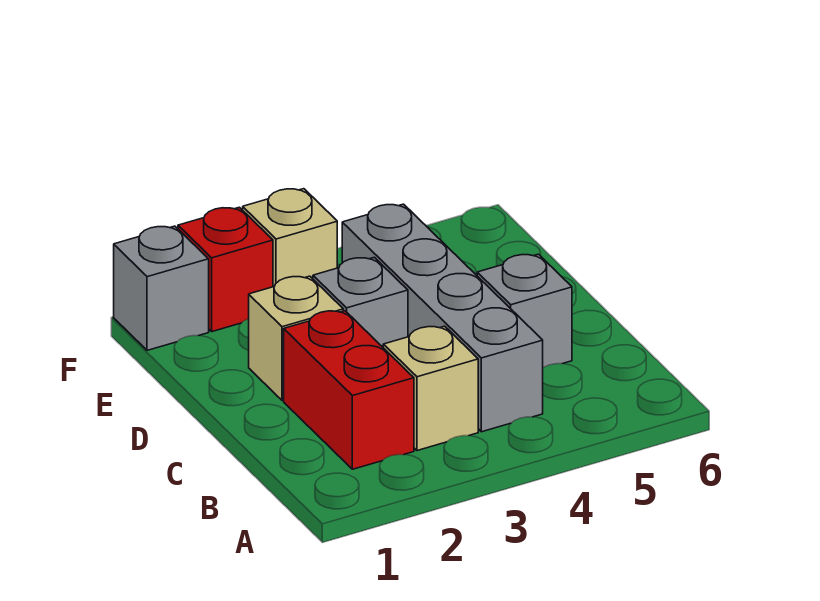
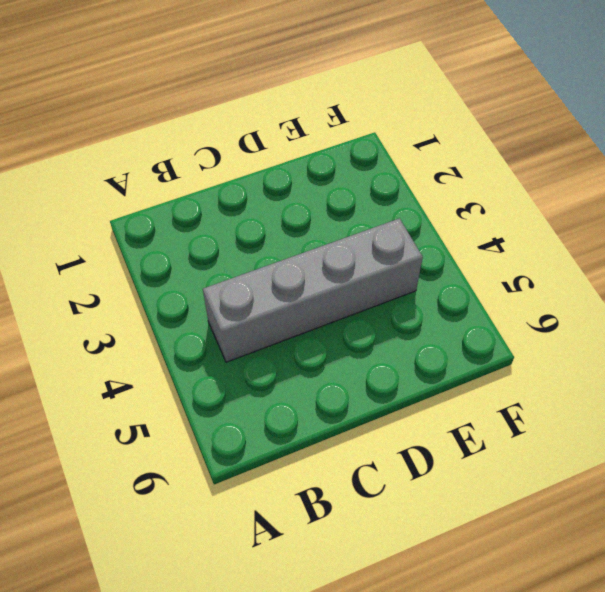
none -> red 1x2 brick [284,311,414,469]
none -> tan 1x1 brick [383,326,478,451]

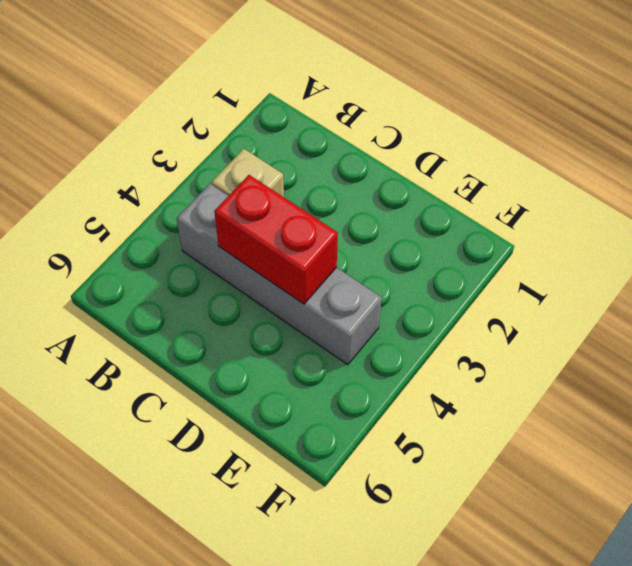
red 1x2 brick [214,175,338,304] -> red 1x2 brick moved to [284,311,414,469]
none -> grey 1x1 brick [477,254,572,367]
none -> tan 1x1 brick [249,276,343,400]

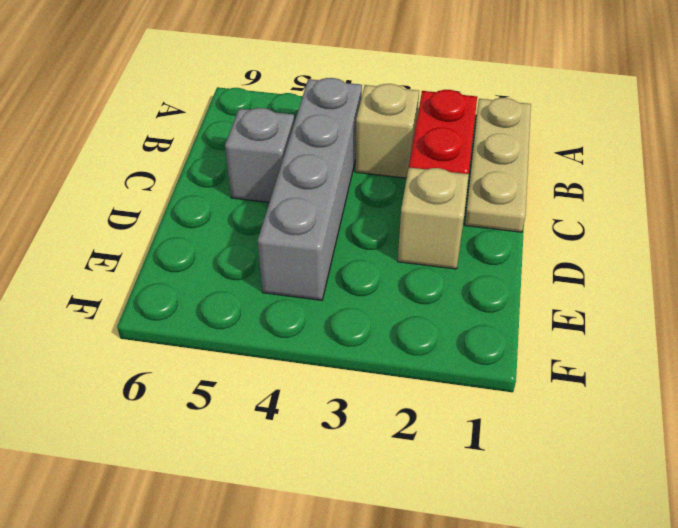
tan 1x3 plate [465,98,531,232] -> none
none -> grey 1x1 brick [313,257,408,347]
none -> grey 1x1 brick [114,226,209,350]

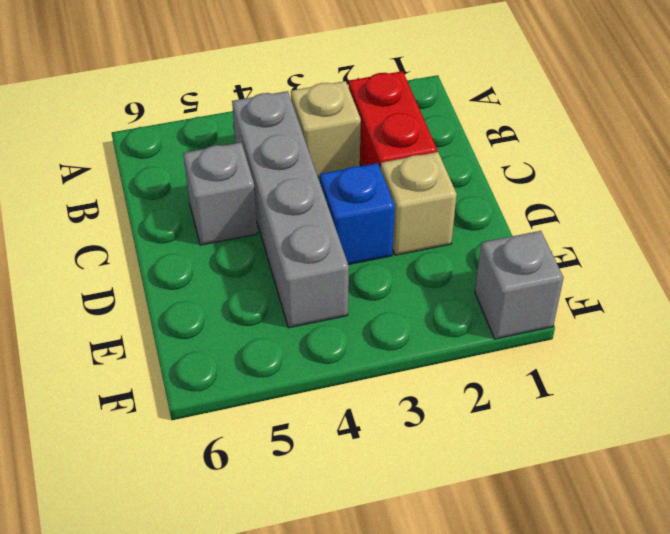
blue 1x1 brick [320,163,395,265] -> grey 1x1 brick [313,257,408,347]
none -> red 1x1 brick [178,207,273,332]
none -> tan 1x1 brick [243,189,337,287]

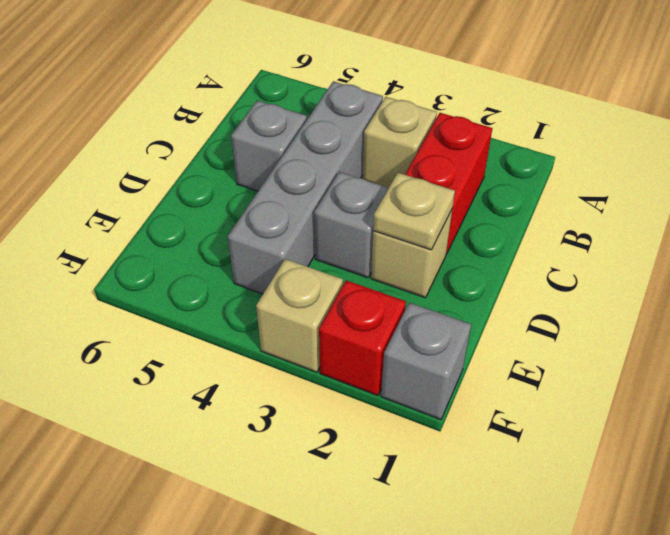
tan 1x1 plate [373,173,455,250] -> none

